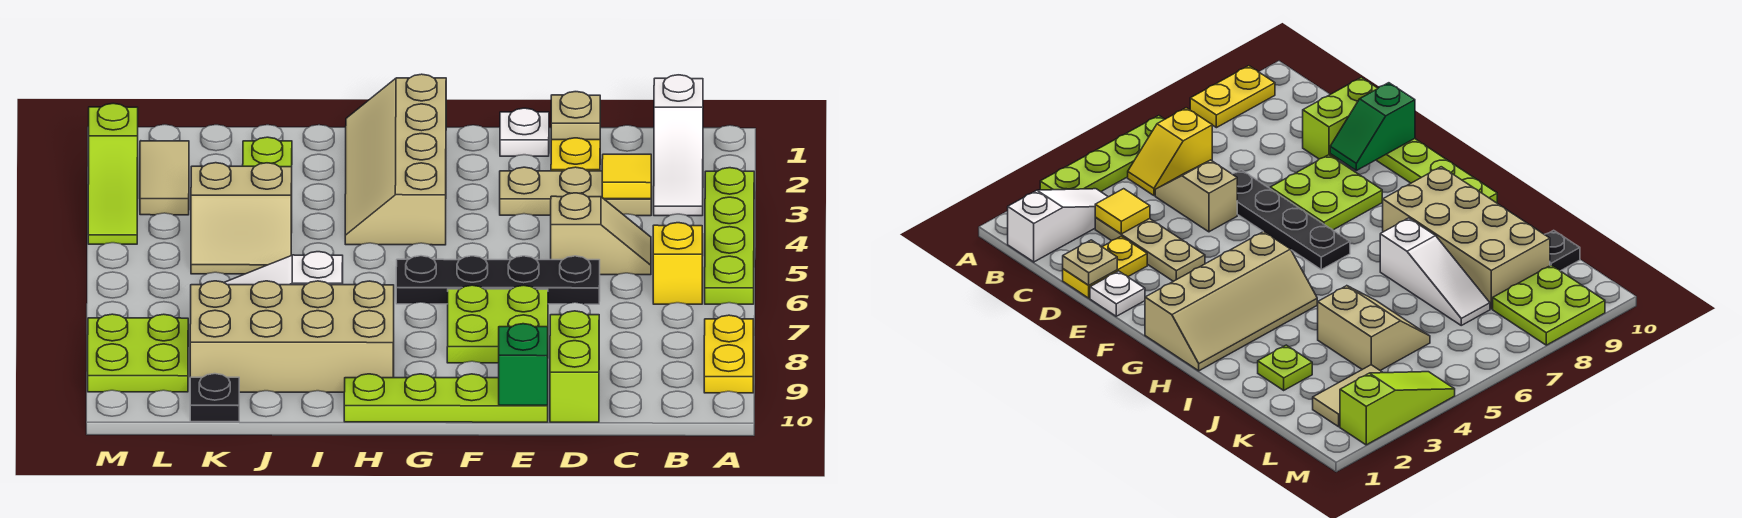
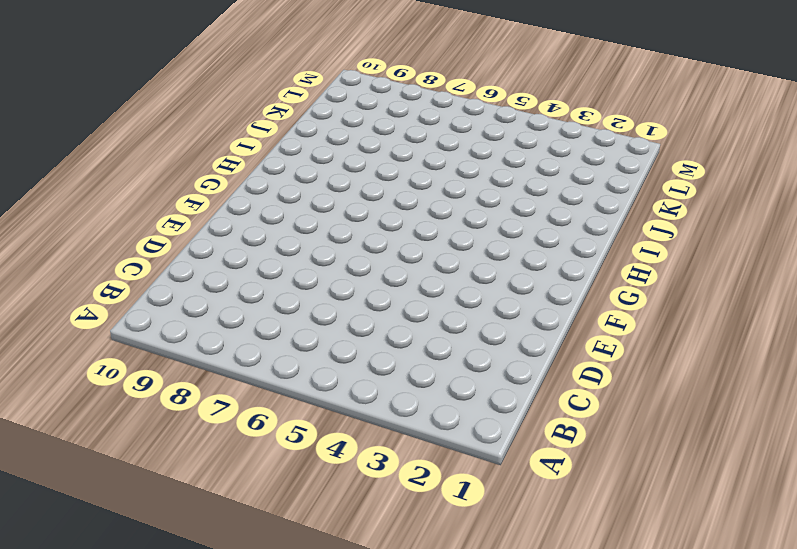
none -> lime 1x4 plate [705,168,754,304]
none -> yellow 1x2 plate [704,315,754,393]
none -> white 1x3 slope [654,75,703,216]

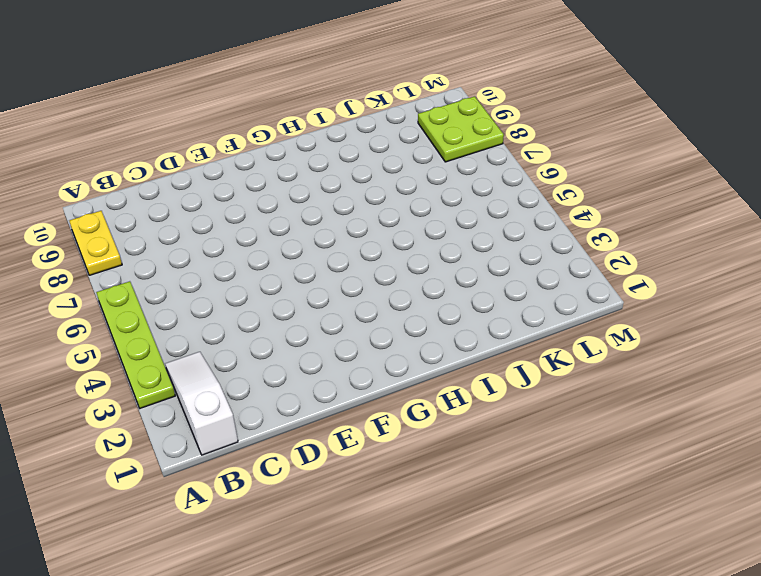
none -> yellow 1x2 slope [653,223,703,304]
none -> tan 1x3 plate [500,167,651,216]
none -> tan 1x2 slope [551,193,651,275]

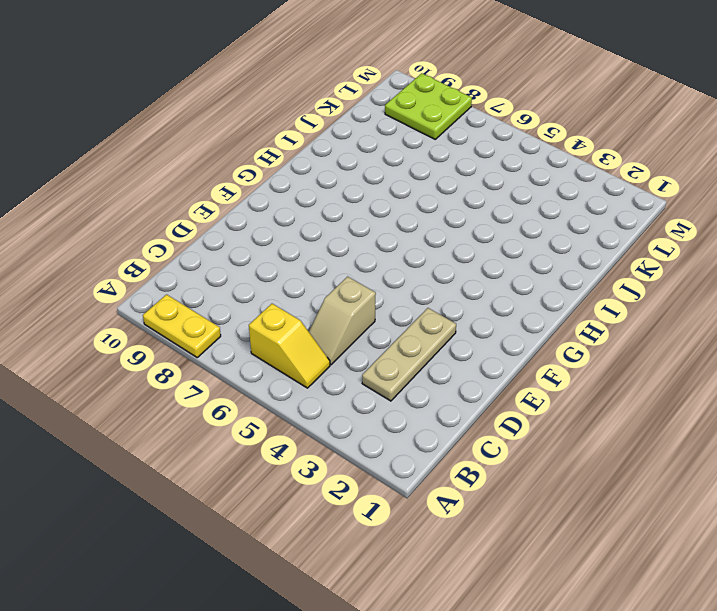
none -> lime 1x4 plate [705,168,754,304]
none -> white 1x3 slope [654,75,703,216]
none -> yellow 1x2 plate [551,138,600,171]

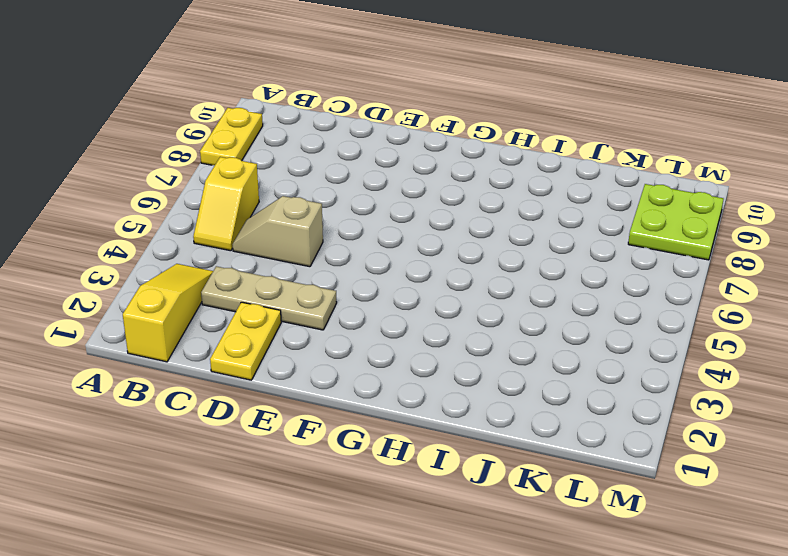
yellow 1x3 slope [123,264,213,362] -> white 1x3 slope [654,75,703,216]
none -> lime 1x4 plate [705,168,754,304]
none -> black 1x4 plate [396,256,600,304]
none -> lime 1x2 brick [550,311,599,422]

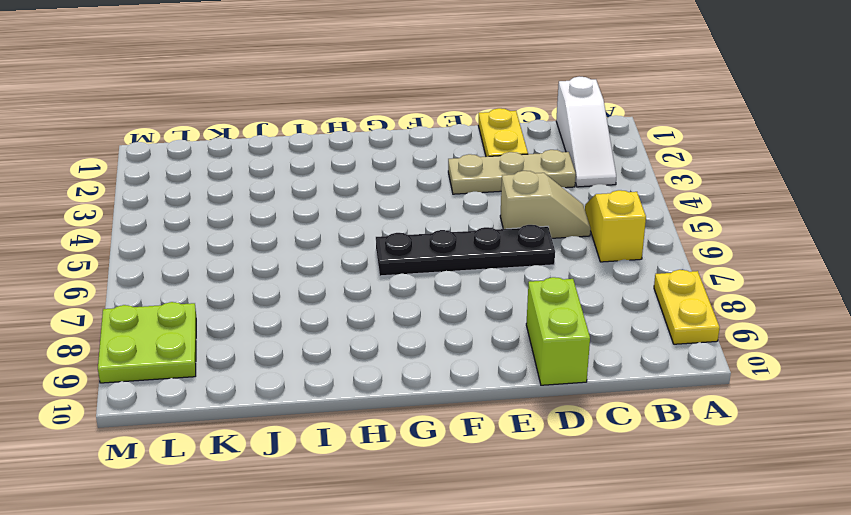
none -> lime 1x4 plate [705,168,754,304]
none -> white 1x1 plate [500,108,549,156]
none -> lime 2x2 plate [447,285,548,363]

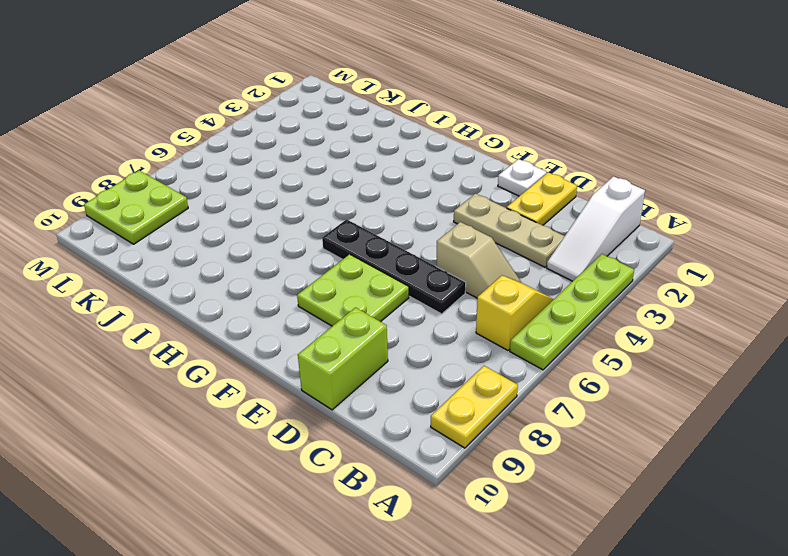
none -> lime 1x4 plate [344,374,548,422]
none -> tan 2x4 slope [345,74,446,245]
none -> tan 2x4 brick [190,281,394,392]

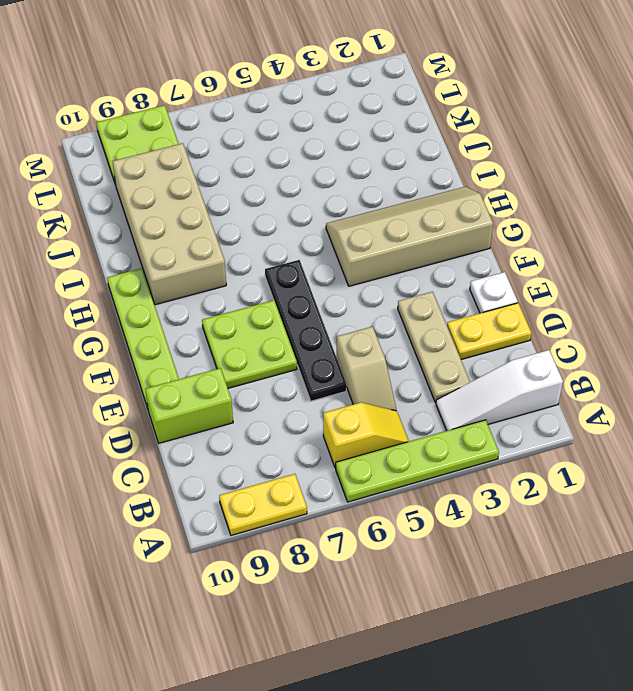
none -> white 1x3 slope [224,252,343,285]
none -> lime 1x1 plate [243,137,292,167]
none -> tan 2x2 slope [191,163,292,274]

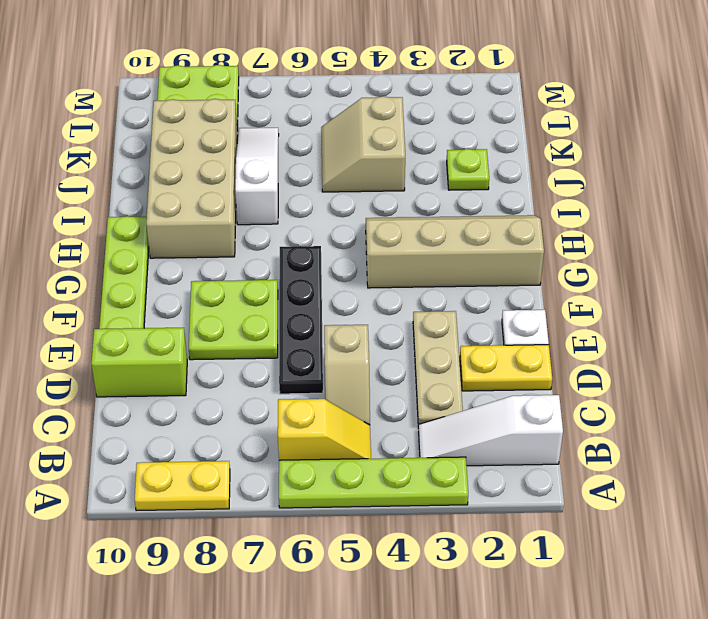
none -> black 1x1 plate [190,374,239,422]
none -> tan 1x2 tile [140,141,189,215]
none -> lime 1x3 slope [88,103,138,244]

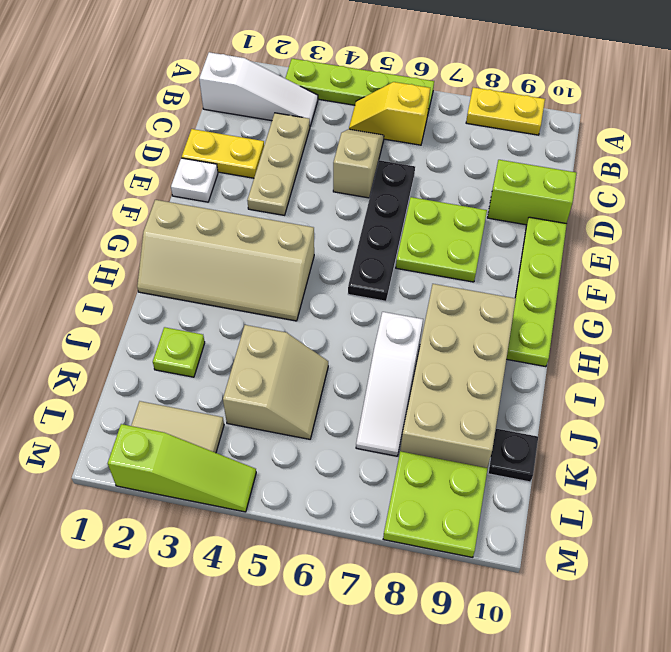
none -> yellow 1x1 tile [602,154,651,199]
none -> tan 1x1 plate [551,92,600,140]
none -> green 1x2 slope [499,324,548,405]

